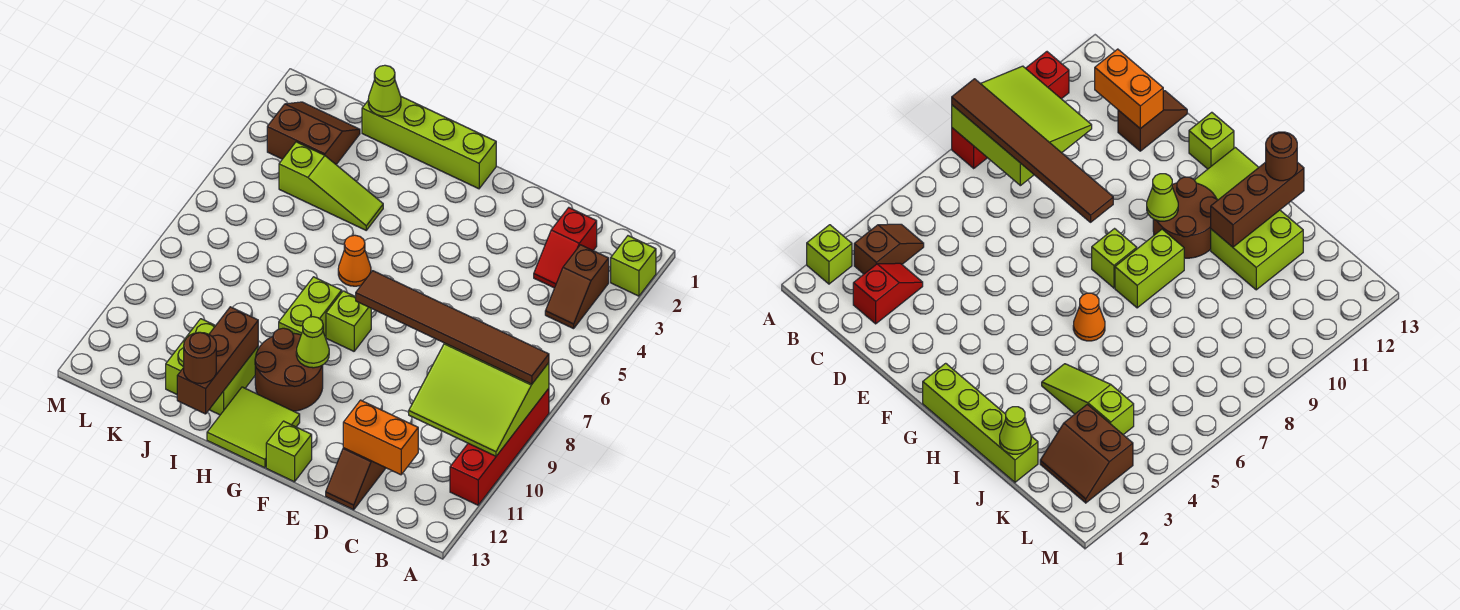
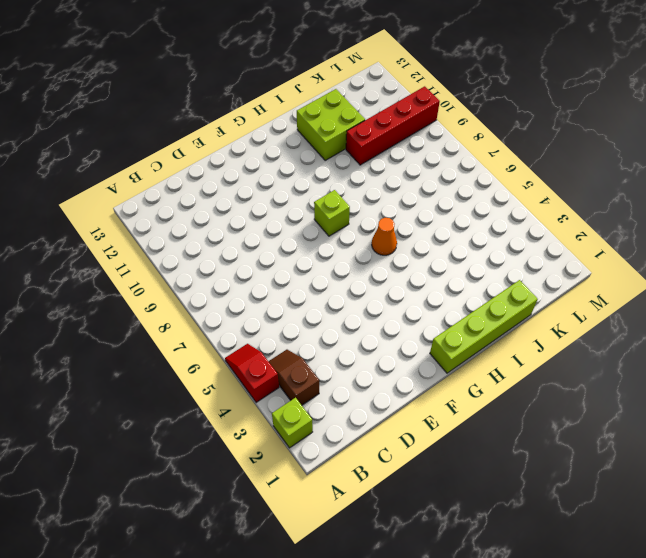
red 1x2 slope [225,344,279,403] -> red 1x2 slope moved to [534,208,597,288]
red 1x4 brick [346,86,440,165] -> red 1x4 brick turned to [450,389,549,505]
none -> brown 1x2 slope [326,448,386,510]
none -> lime 1x1 brick [266,421,312,482]
none -> brown 2x2 round brick [255,328,323,411]

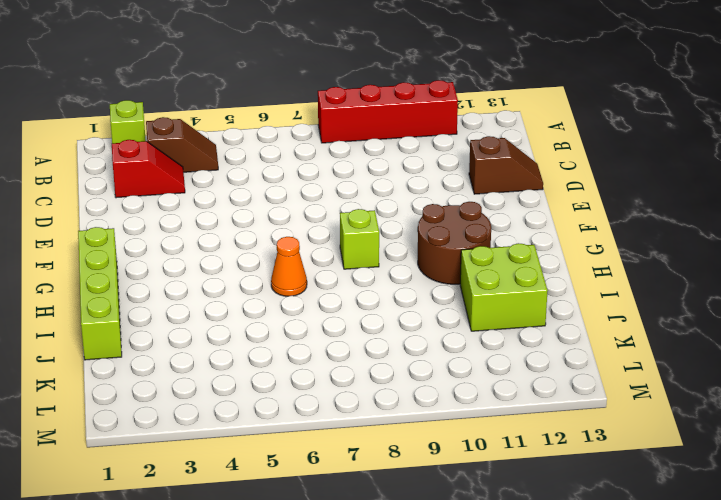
none -> lime 1x1 brick [266,421,312,482]
none -> lime 2x2 tile [207,387,300,468]
none -> lime 1x2 brick [279,277,342,336]

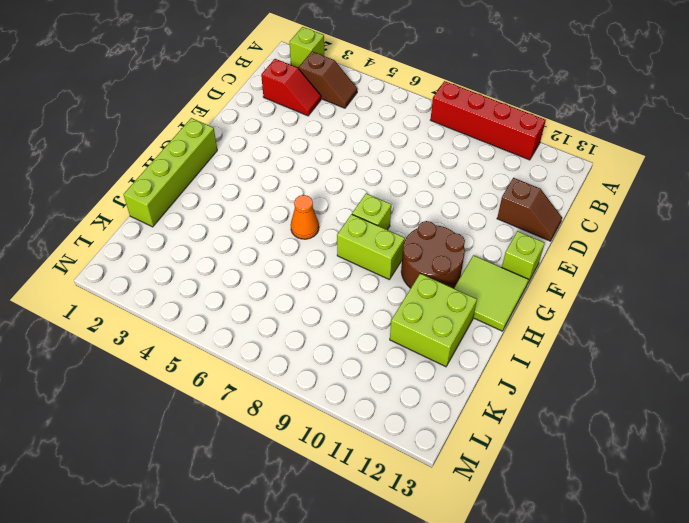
none -> lime 1x3 slope [279,142,383,230]
none -> brown 2x2 slope [267,102,360,164]
none -> lime 3x3 slope [409,343,549,456]

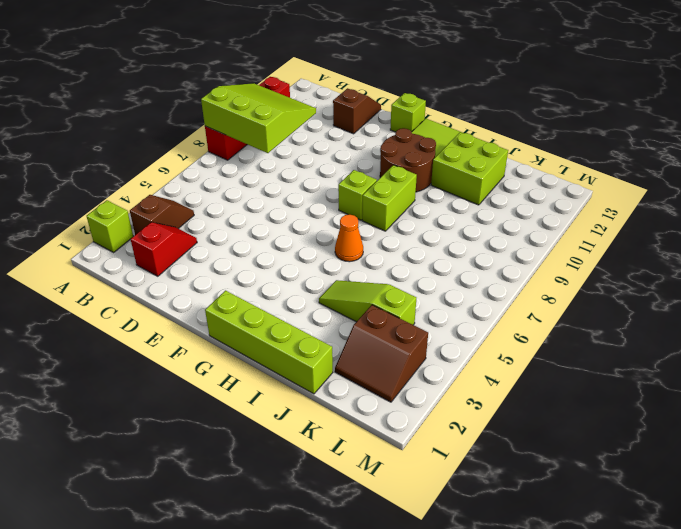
none -> orange 1x2 brick [343,400,418,475]
none -> lime 1x1 cone [296,317,329,368]
none -> brown 1x3 brick [177,307,258,414]

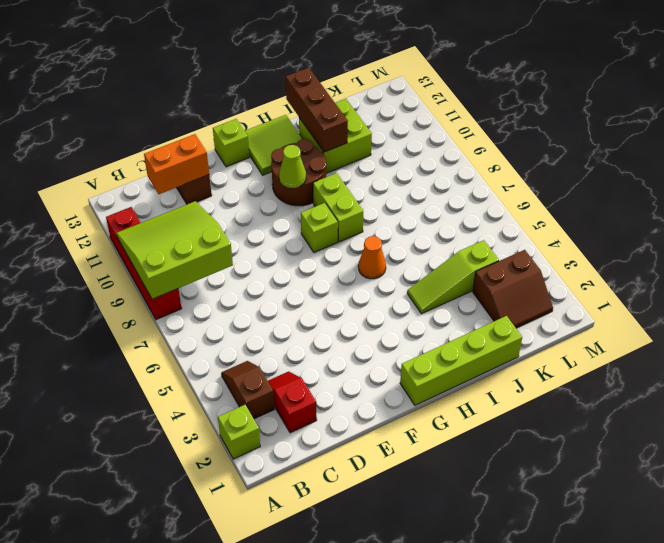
none -> lime 1x1 cone [368,65,401,116]
none -> brown 1x6 tile [356,271,549,384]
none -> brown 1x1 round brick [184,332,216,384]

